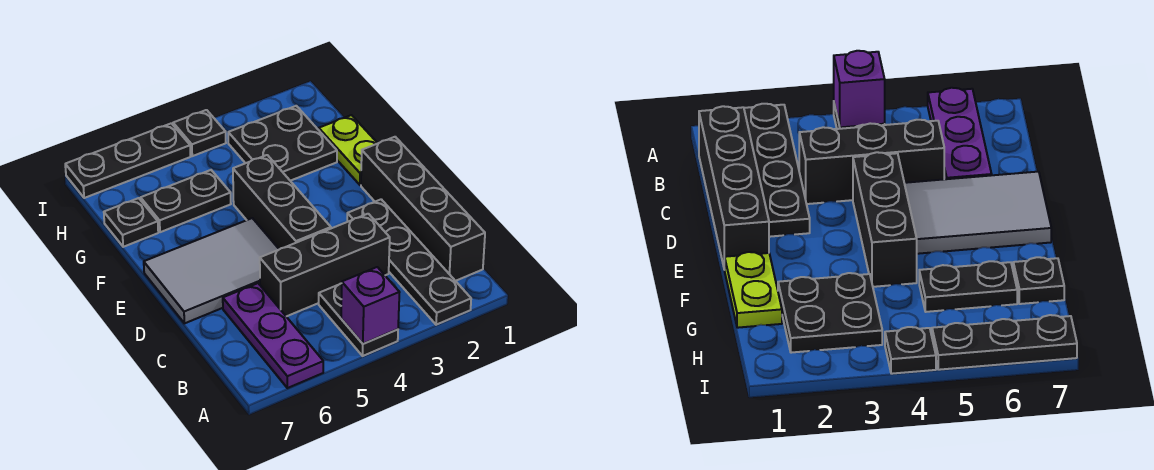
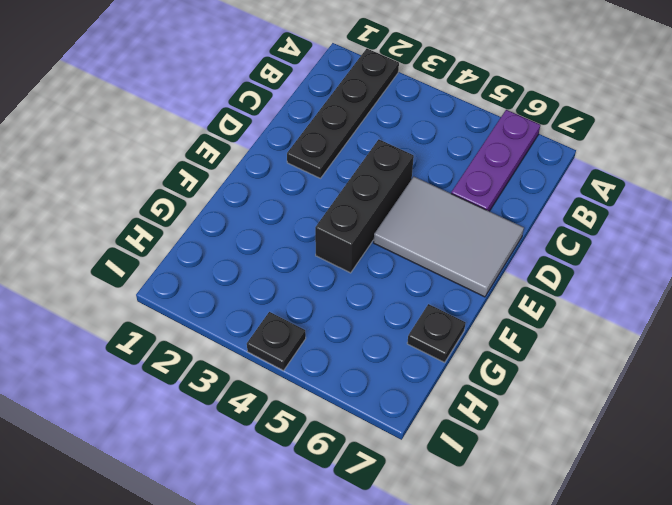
none -> black 1x2 plate [319,283,398,356]
none -> black 1x4 brick [361,137,485,281]
none -> black 1x3 brick [260,214,390,316]

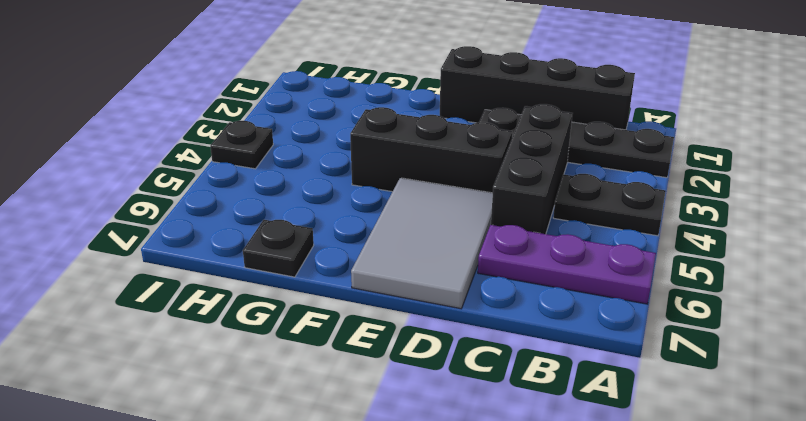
none -> lime 1x2 plate [319,115,378,185]
none -> black 2x2 plate [228,106,337,181]
none -> black 1x2 plate [141,170,231,232]

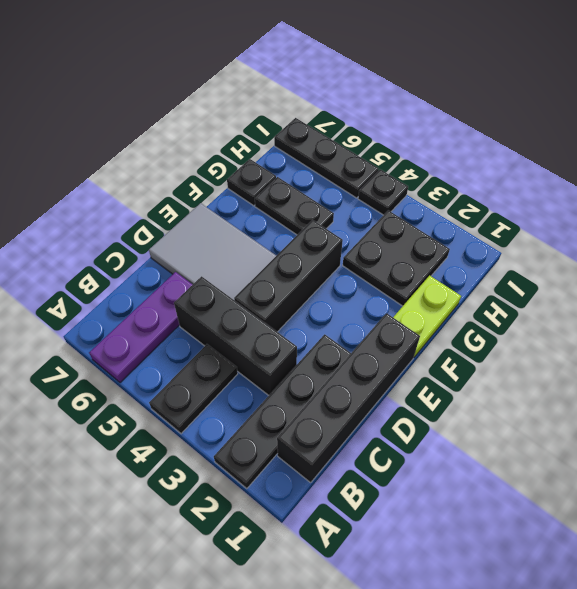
none -> purple 1x1 brick [341,267,400,344]

